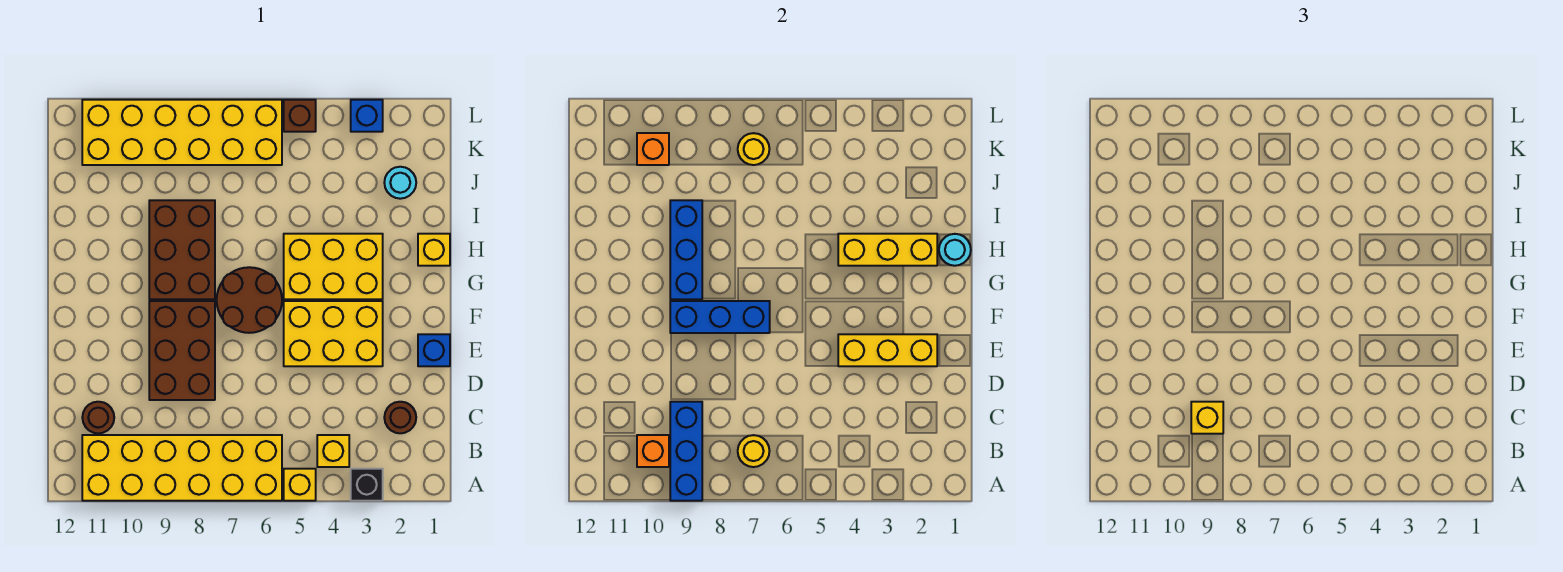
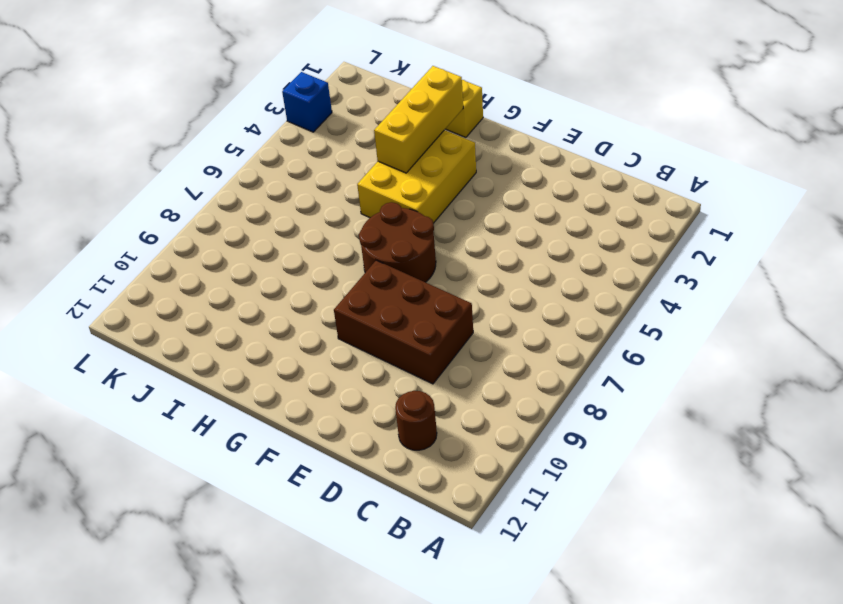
none -> black 1x1 brick [351,469,383,501]
none -> yellow 1x1 brick [284,469,316,501]
none -> yellow 2x6 brick [82,435,282,501]

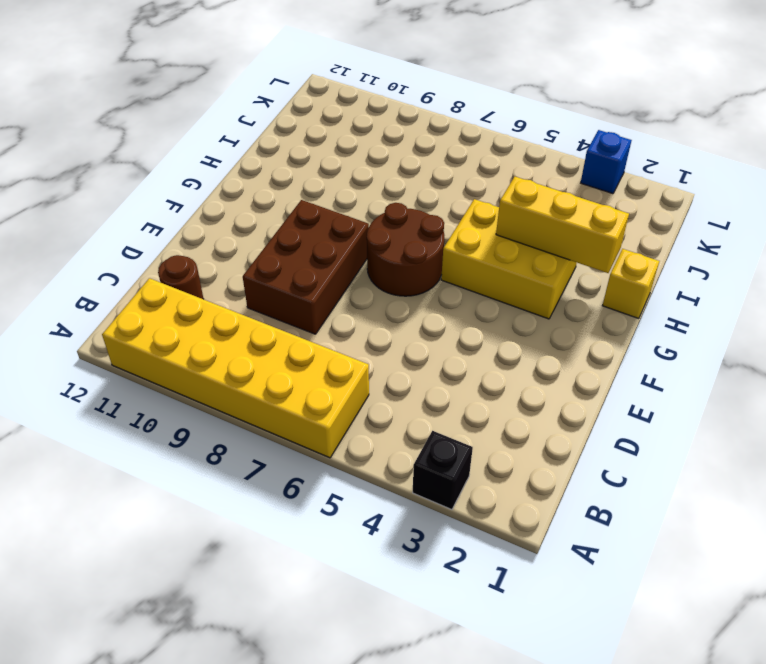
none -> yellow 1x1 brick [284,469,316,501]
none -> yellow 1x1 brick [317,435,349,467]
none -> brown 1x1 round brick [384,402,416,433]

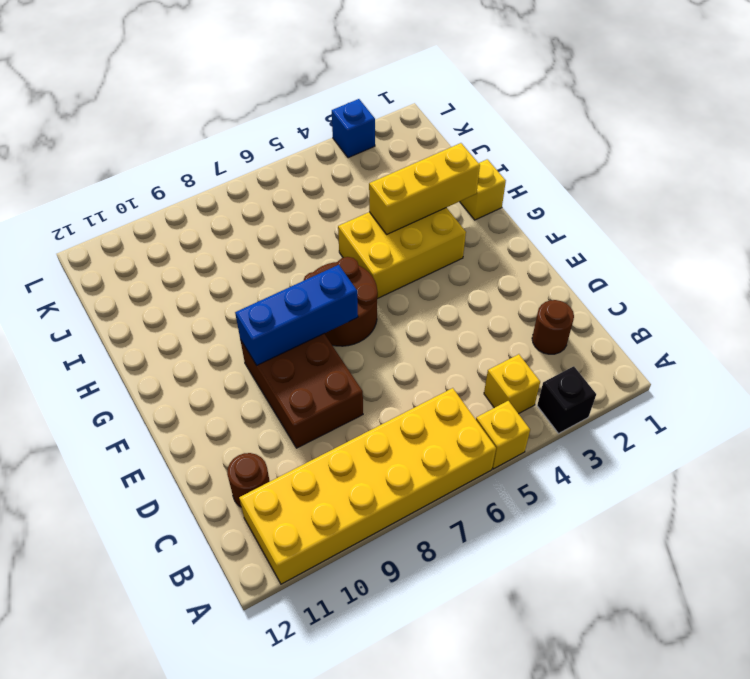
none -> blue 1x1 brick [418,334,450,366]
none -> yellow 2x3 brick [284,301,383,366]
none -> brown 2x3 brick [149,200,215,299]

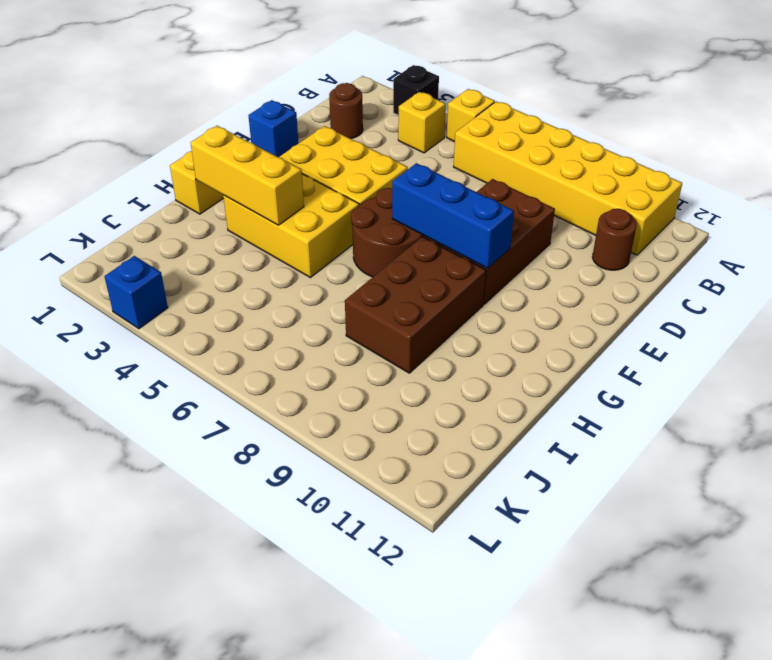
none -> cyan 1x1 round brick [384,167,416,199]
none -> yellow 2x6 brick [82,100,282,165]
none -> brown 1x1 brick [284,100,316,132]

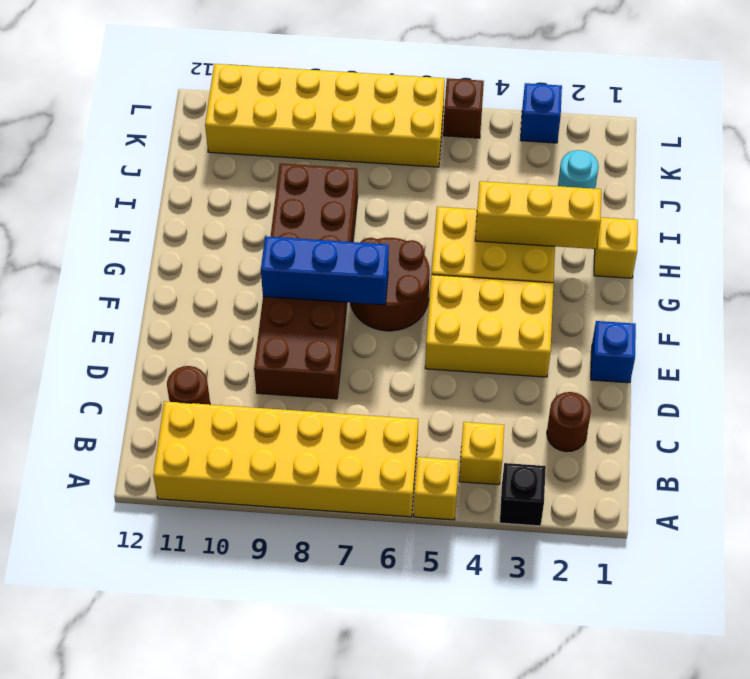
none -> blue 1x3 brick [670,402,702,501]
none -> yellow 1x1 round brick [738,435,769,467]
none -> orange 1x1 brick [637,435,669,467]

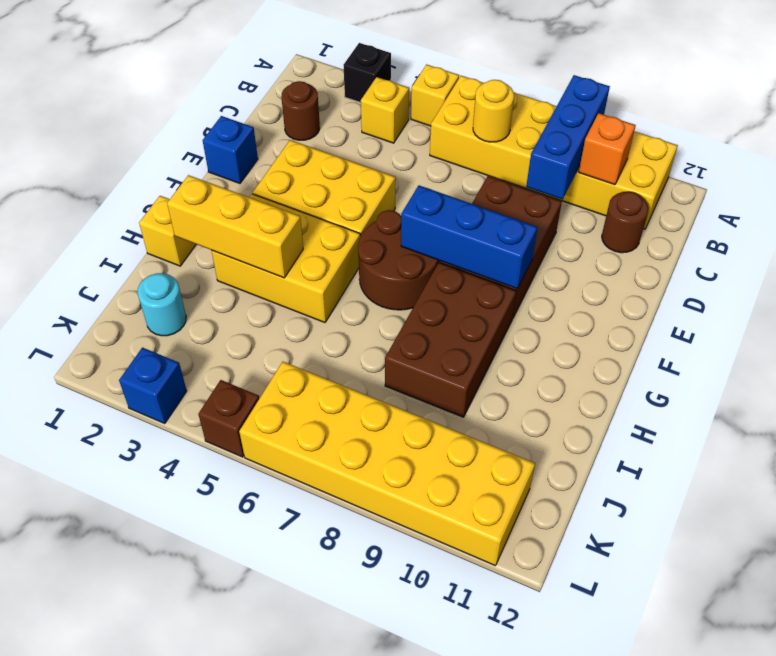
none -> yellow 1x3 brick [838,334,937,366]
none -> blue 1x3 brick [670,200,702,299]
none -> cyan 1x1 round brick [939,234,971,266]

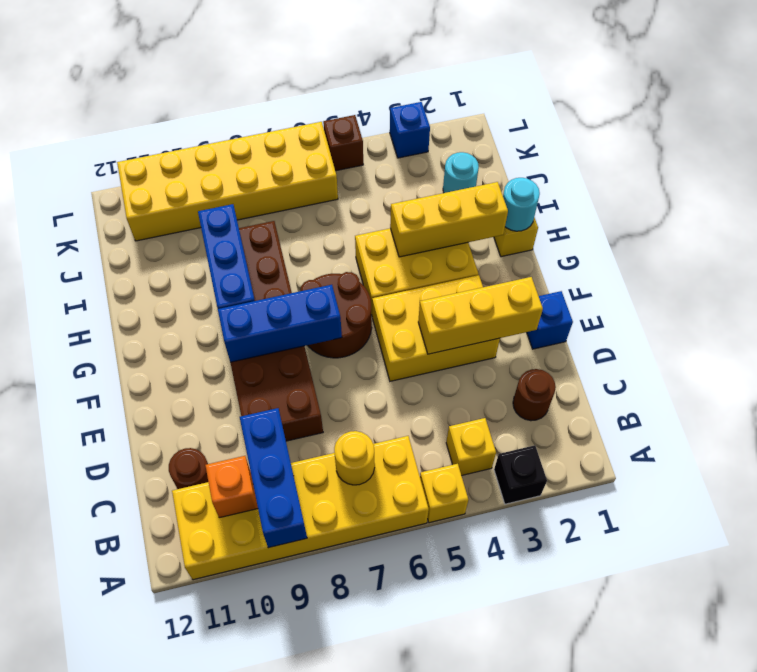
none -> yellow 1x1 round brick [738,133,769,165]
none -> orange 1x1 brick [637,133,669,165]
none -> yellow 1x1 brick [1191,402,1223,434]

